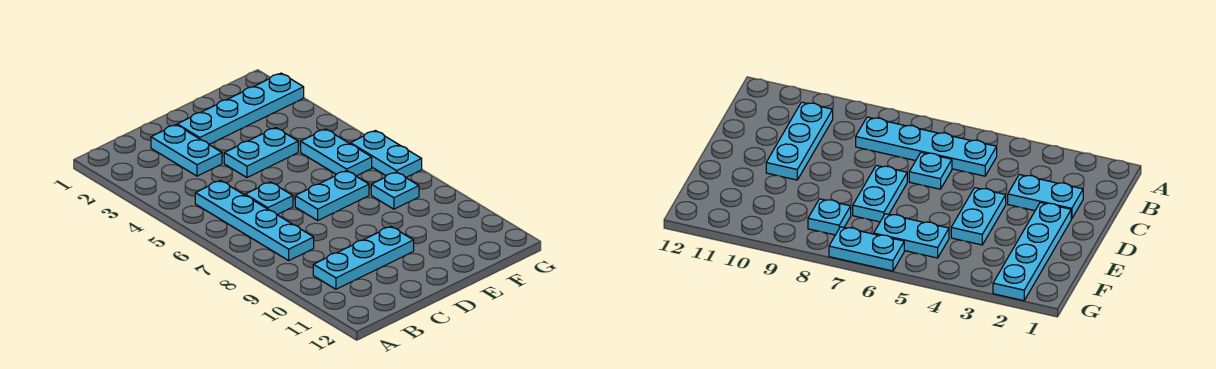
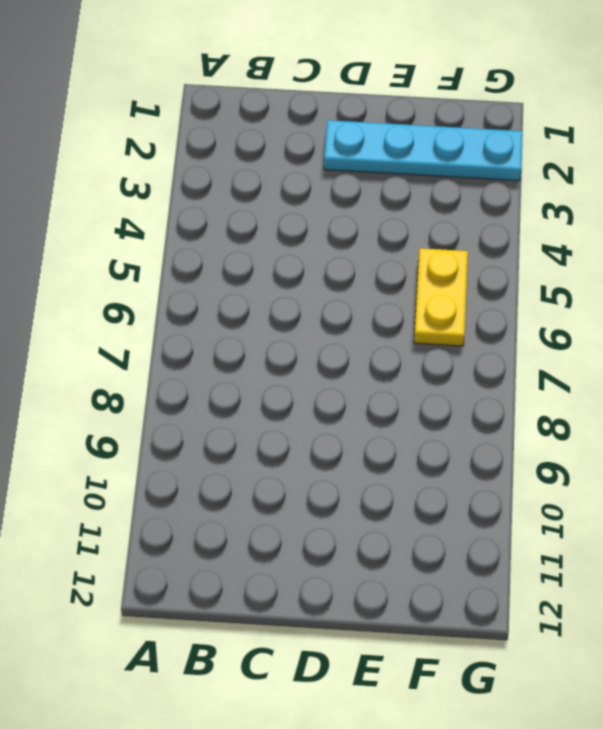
yellow 1x2 plate [414,248,468,346] -> cyan 1x2 plate [301,129,372,176]
none -> cyan 1x4 plate [195,181,314,260]
none -> cyan 1x3 plate [313,227,414,289]

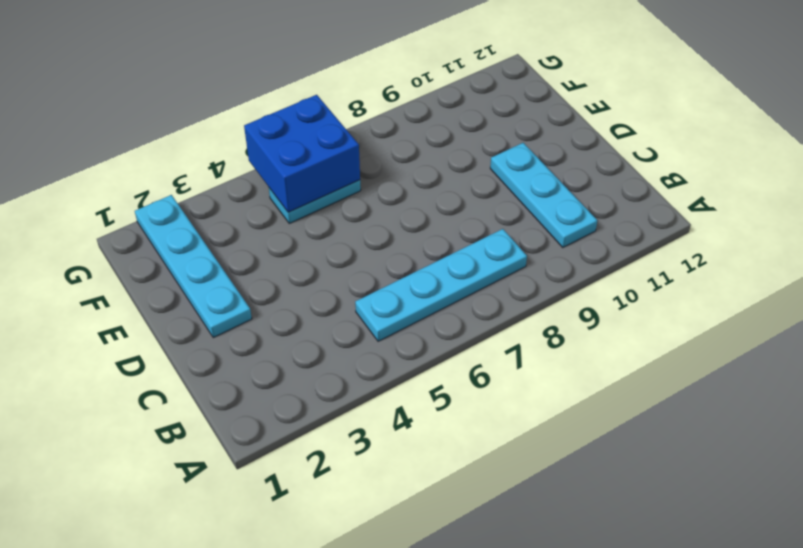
blue 2x2 brick [244,95,360,212] -> none
none -> cyan 1x2 plate [151,125,222,176]
none -> cyan 1x1 plate [245,182,293,215]

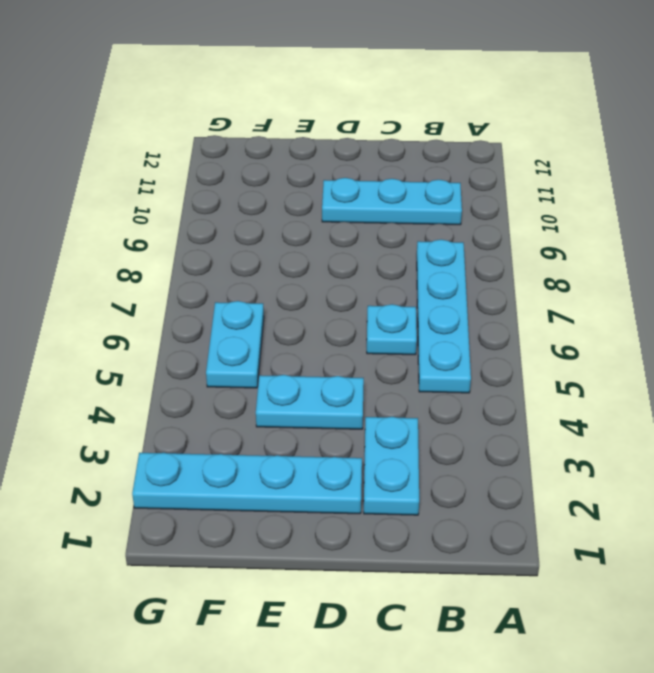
none -> cyan 1x2 plate [295,171,369,220]
none -> cyan 1x1 plate [371,172,419,209]

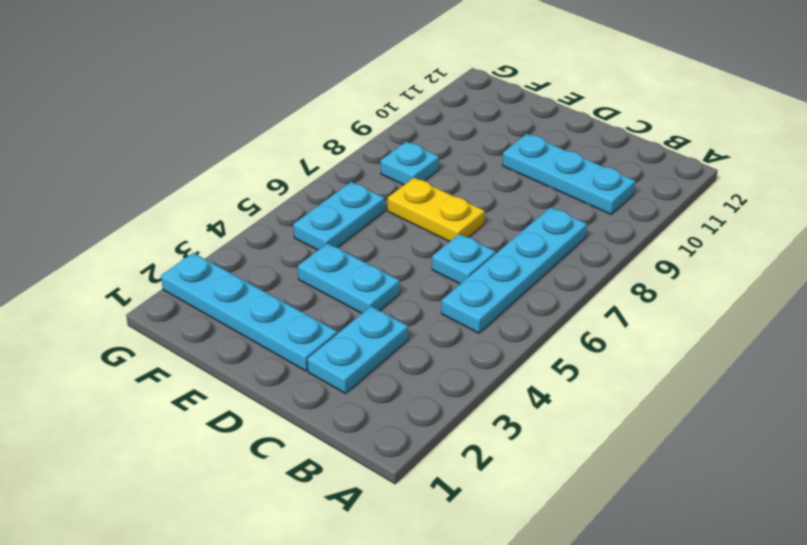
yellow 1x2 plate [388,178,485,242] -> cyan 1x2 plate [295,171,369,220]
none -> cyan 1x2 plate [351,131,422,177]

